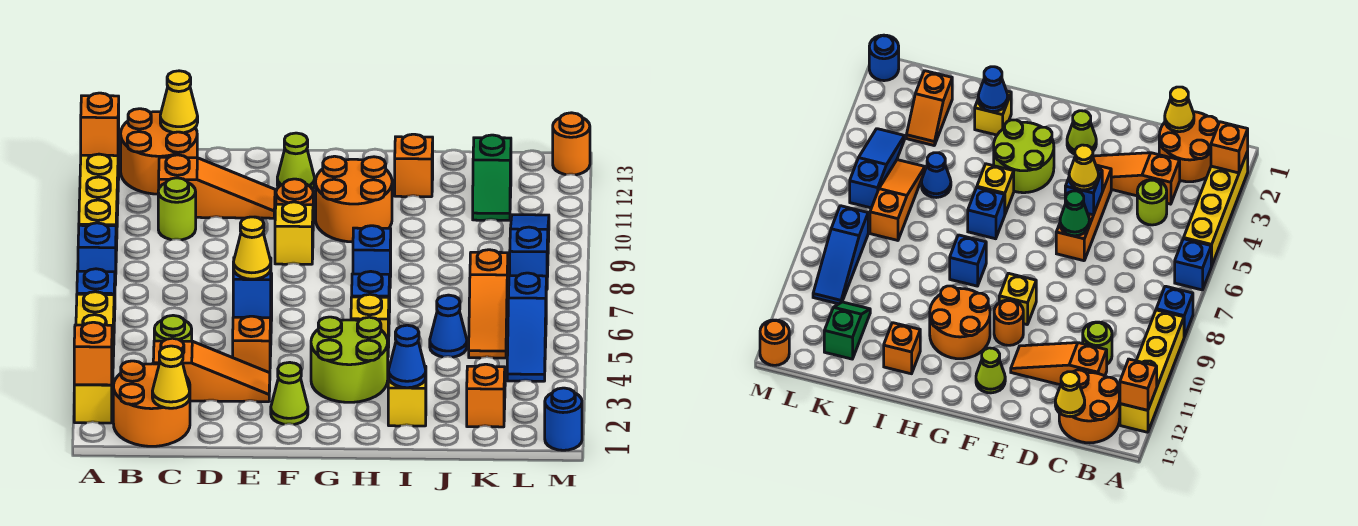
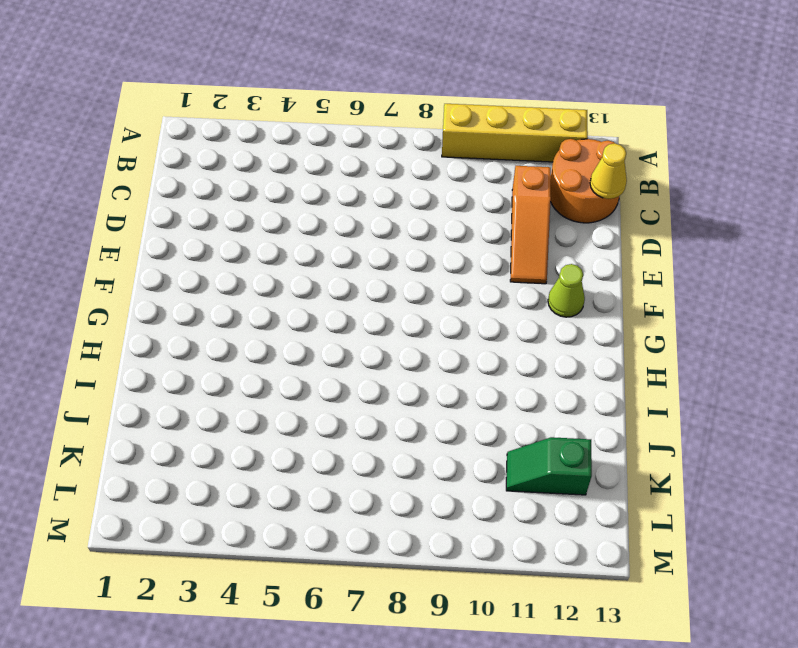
none -> yellow 1x4 brick [74,292,114,423]
none -> blue 1x1 brick [77,269,115,321]
none -> blue 1x1 brick [78,223,116,285]
none -> orange 2x2 round brick [113,361,190,446]

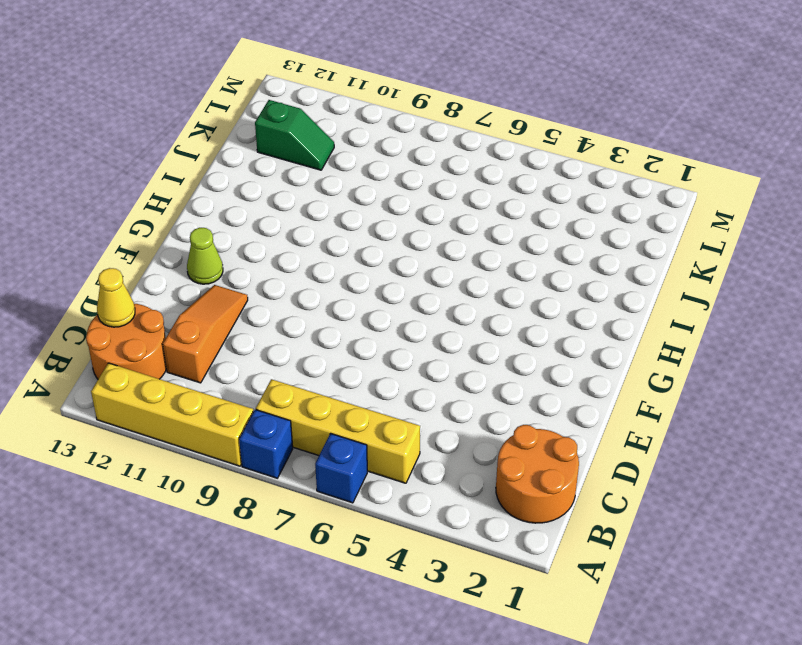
yellow 1x4 brick [256,379,420,483] -> yellow 1x4 brick moved to [74,292,114,423]
none -> orange 1x3 slope [153,338,270,402]
none -> lime 1x1 round brick [154,315,192,341]
none -> lime 1x1 round brick [158,178,196,240]
none -> orange 1x3 brick [233,274,272,373]

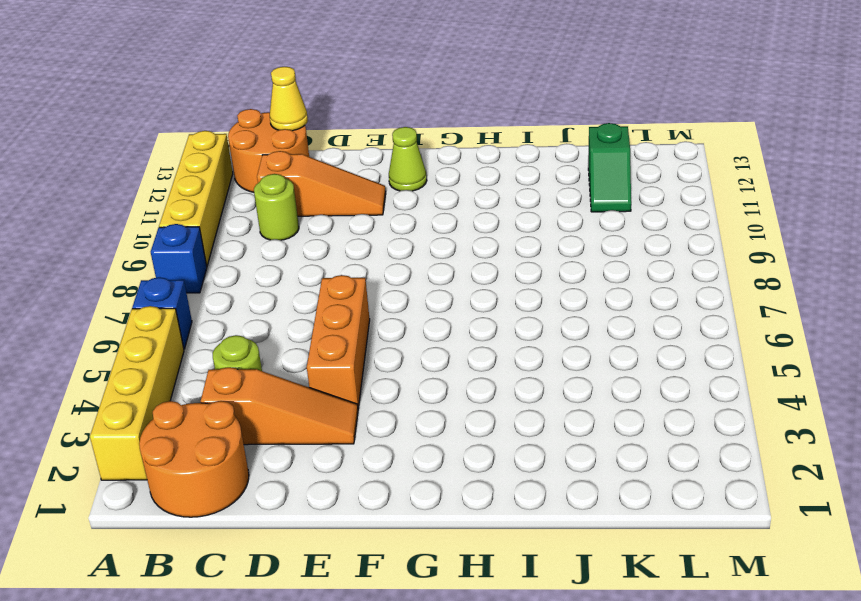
none -> lime 1x1 cone [271,362,308,424]
none -> yellow 1x1 brick [275,202,313,264]
none -> orange 1x1 round brick [276,179,313,205]
none -> lime 2x2 round brick [311,317,388,402]

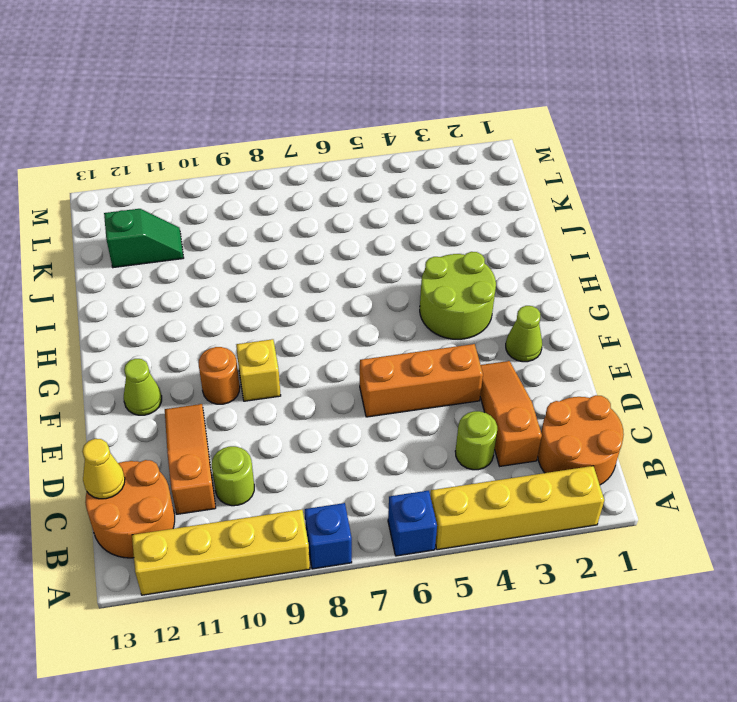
none -> orange 2x2 round brick [316,156,392,242]
none -> yellow 1x1 brick [351,294,389,348]
none -> blue 1x1 brick [352,271,390,313]
none -> blue 1x1 brick [353,226,391,277]

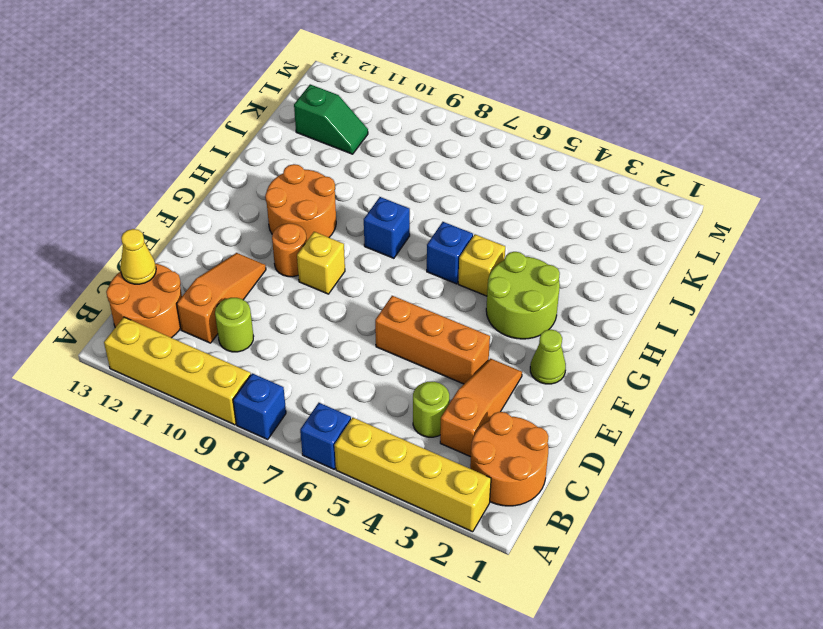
none -> lime 1x1 cone [277,133,315,189]
none -> yellow 1x1 brick [388,366,426,426]
none -> orange 1x1 brick [395,134,433,197]
none -> blue 1x1 cone [430,295,467,357]

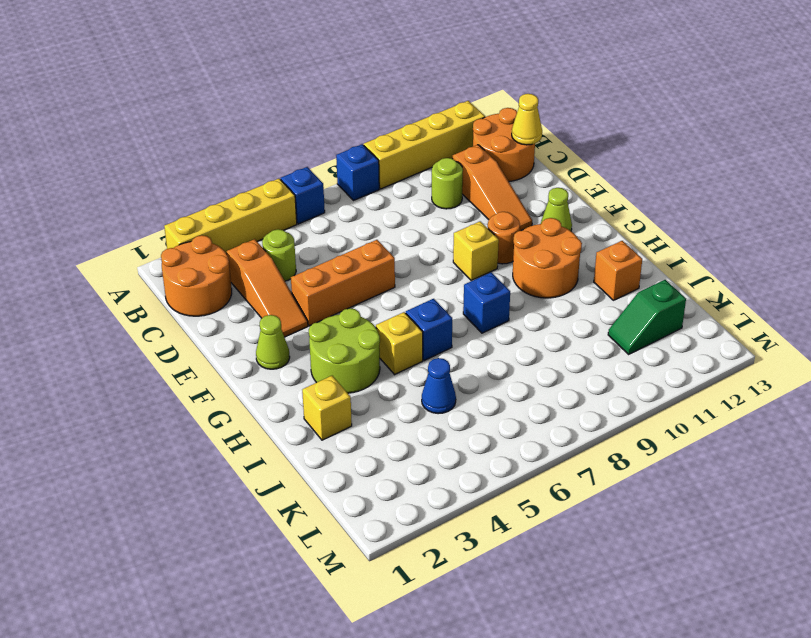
none -> orange 1x2 slope [467,364,505,427]
none -> orange 1x3 slope [469,250,508,358]
none -> blue 1x3 slope [507,273,546,381]
none -> blue 1x3 slope [510,215,549,290]

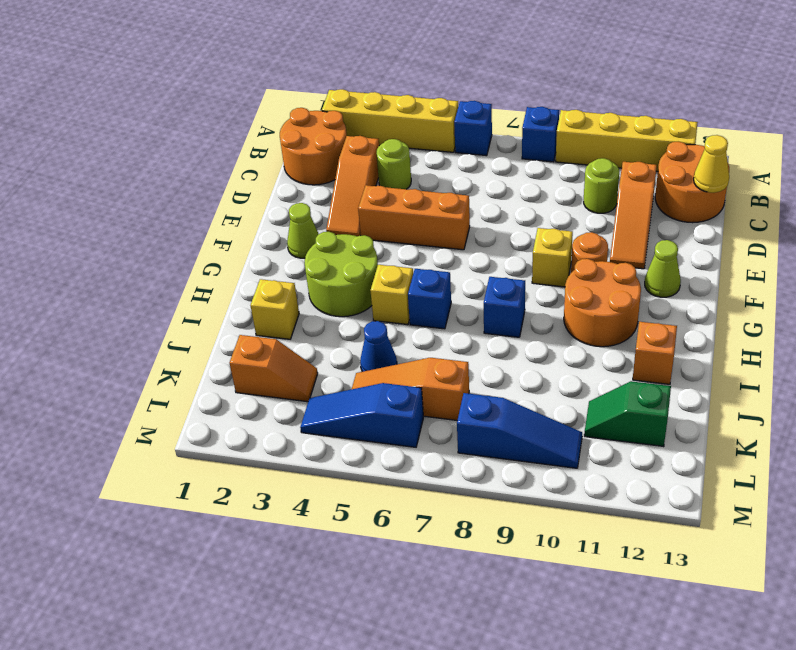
none -> blue 1x1 round brick [545,388,582,450]
none -> orange 1x1 round brick [553,113,590,175]
none -> orange 1x1 brick [74,322,112,385]
none -> orange 1x1 brick [81,93,119,156]

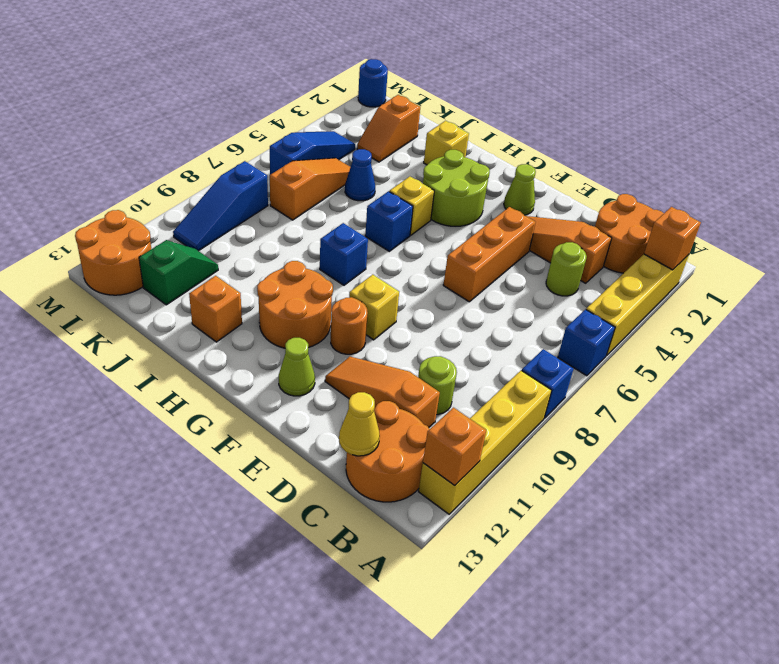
orange 2x2 round brick [75,210,151,295] -> orange 1x1 round brick [553,113,590,175]
none -> yellow 1x1 cone [152,346,190,408]
none -> blue 1x1 brick [233,258,271,318]
none -> green 1x1 cone [1060,191,1089,236]
none -> blue 1x1 cone [388,325,426,388]

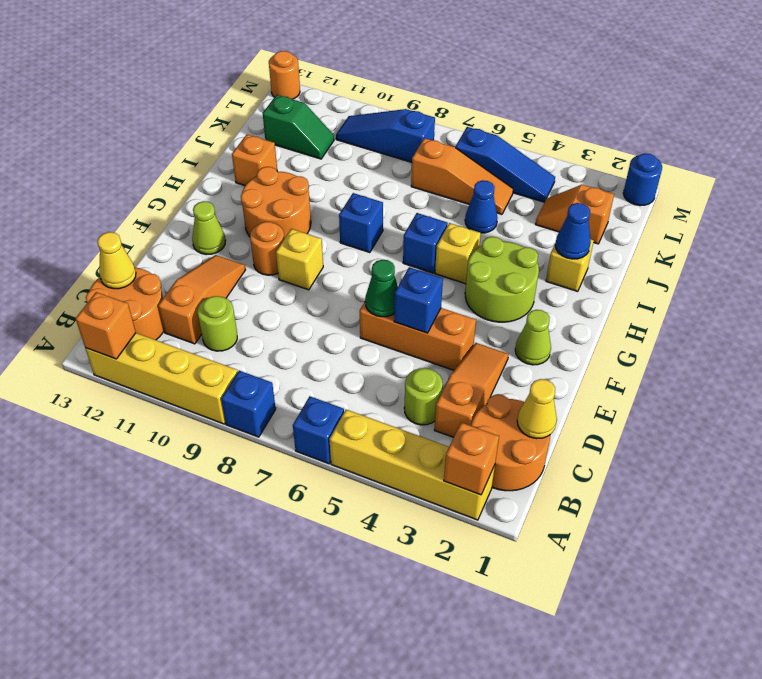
none -> yellow 1x1 cone [233,217,271,279]

